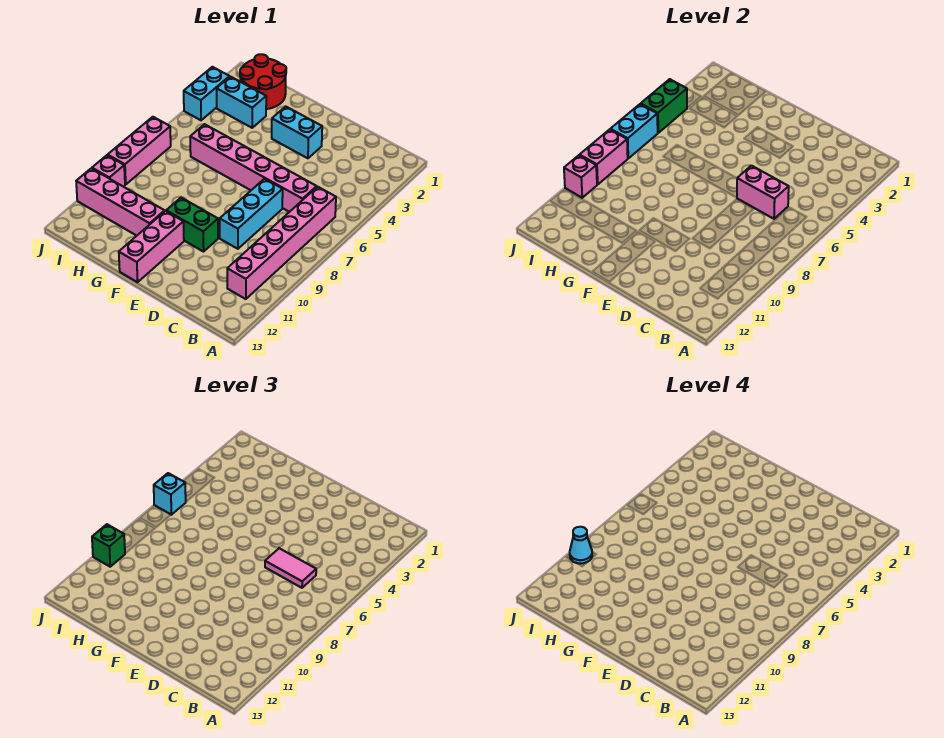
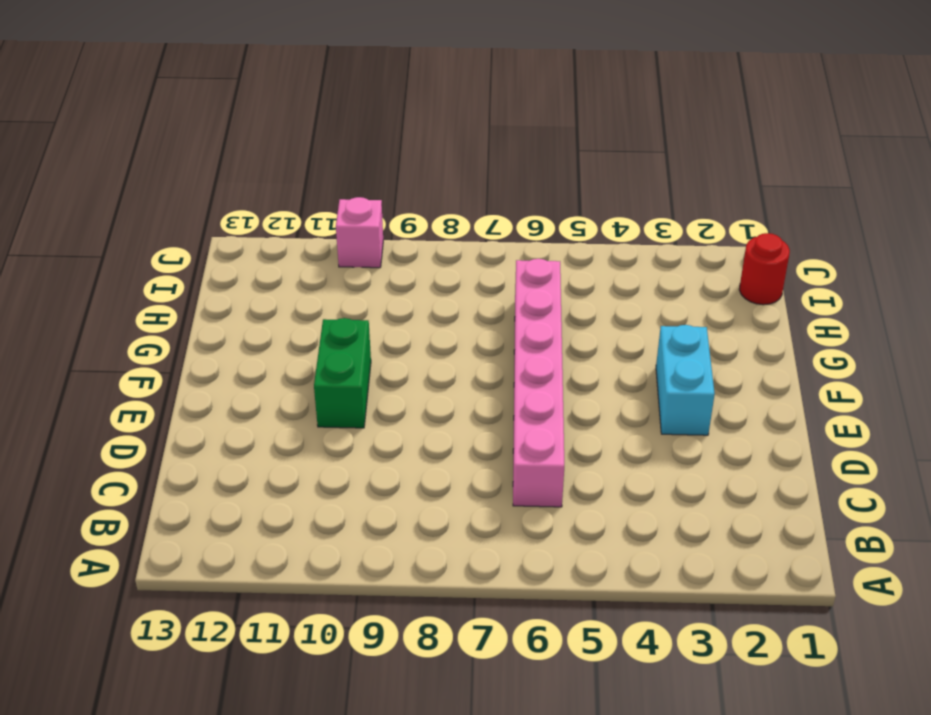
red 1x1 round brick [739,233,790,305] -> red 2x2 round brick [240,54,286,109]
none -> pink 1x6 brick [227,187,336,299]
none -> cyan 1x3 brick [220,179,283,249]
none -> pink 1x3 brick [119,211,184,282]

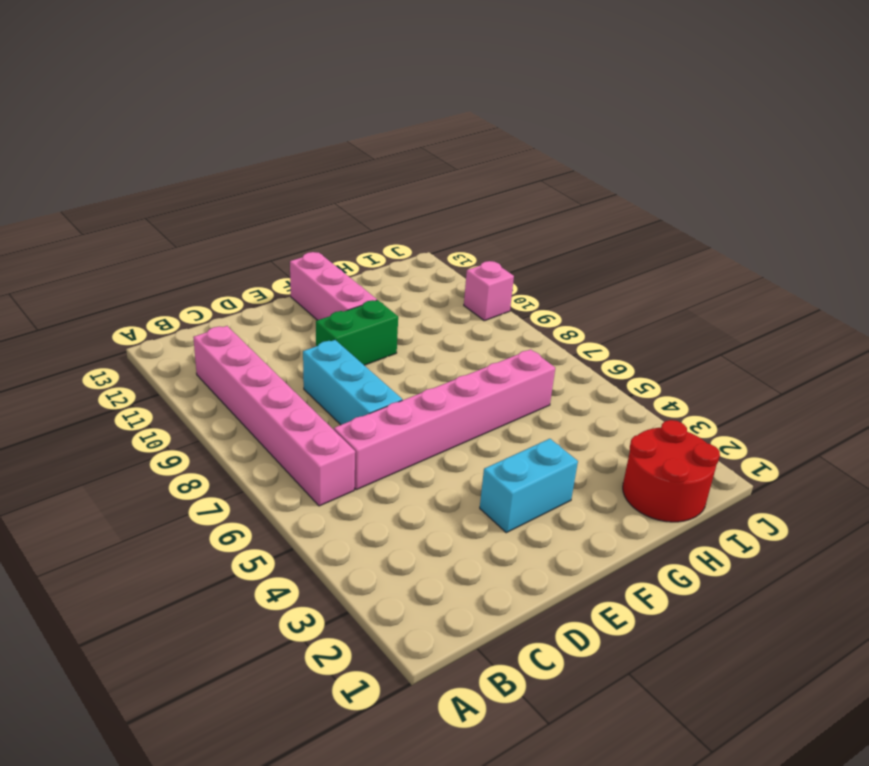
none -> pink 1x4 brick [76,168,165,236]
none -> cyan 1x2 brick [217,77,266,128]
none -> cyan 1x2 brick [184,67,230,120]

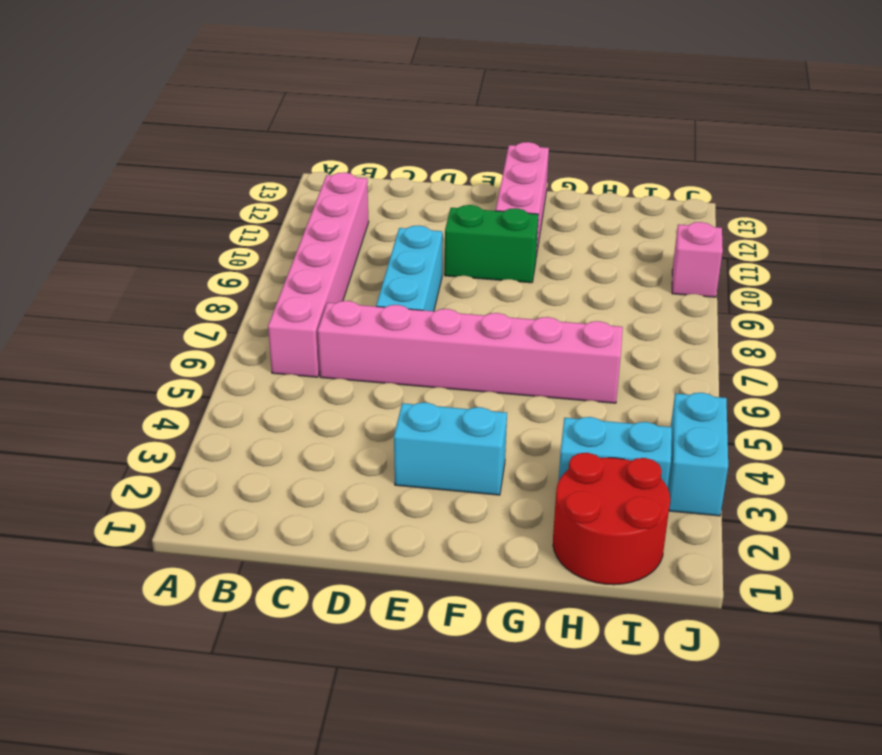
none -> pink 1x4 brick [76,168,165,236]
none -> pink 1x3 brick [108,117,171,184]
none -> pink 1x2 brick [737,166,789,219]

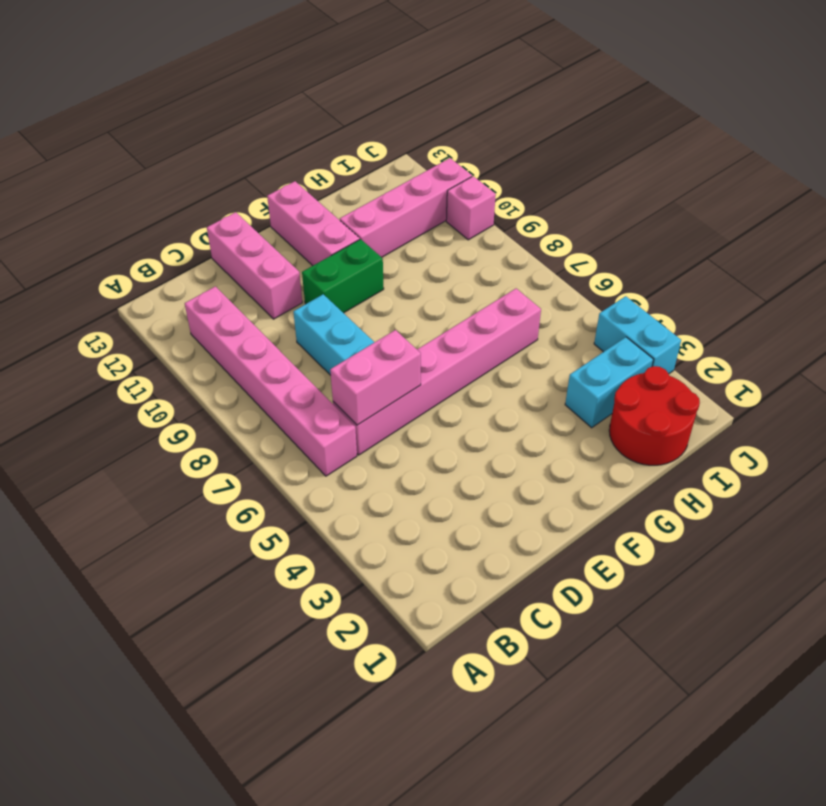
pink 1x3 brick [207,212,302,319] -> pink 1x3 brick moved to [108,117,171,184]
none -> cyan 1x2 brick [272,106,322,158]
none -> green 1x2 brick [641,79,687,133]
none -> cyan 1x2 brick [610,104,658,158]

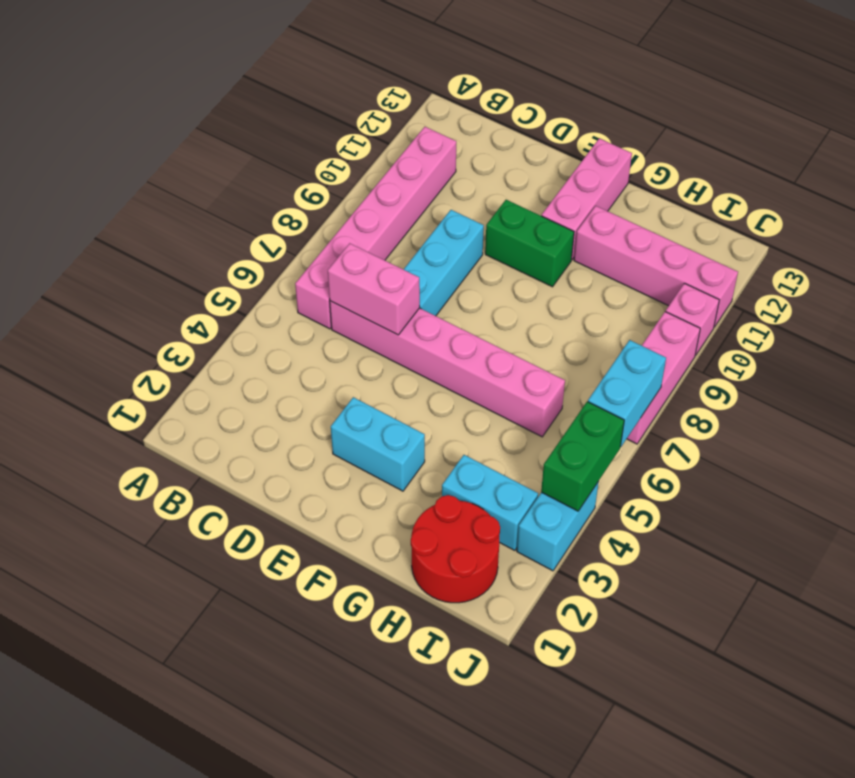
none -> pink 1x2 brick [580,129,628,184]
none -> pink 1x1 brick [564,155,597,198]
none -> pink 1x2 tile [265,548,316,588]

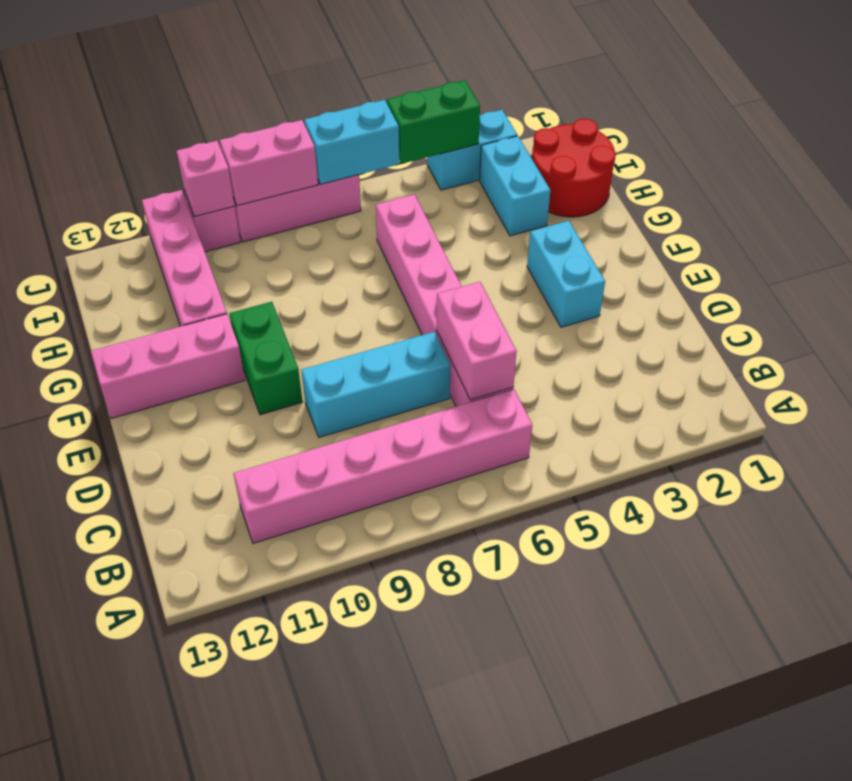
none -> pink 1x2 tile [265,548,316,588]
none -> cyan 1x1 brick [154,473,186,515]
none -> green 1x1 brick [92,524,125,567]

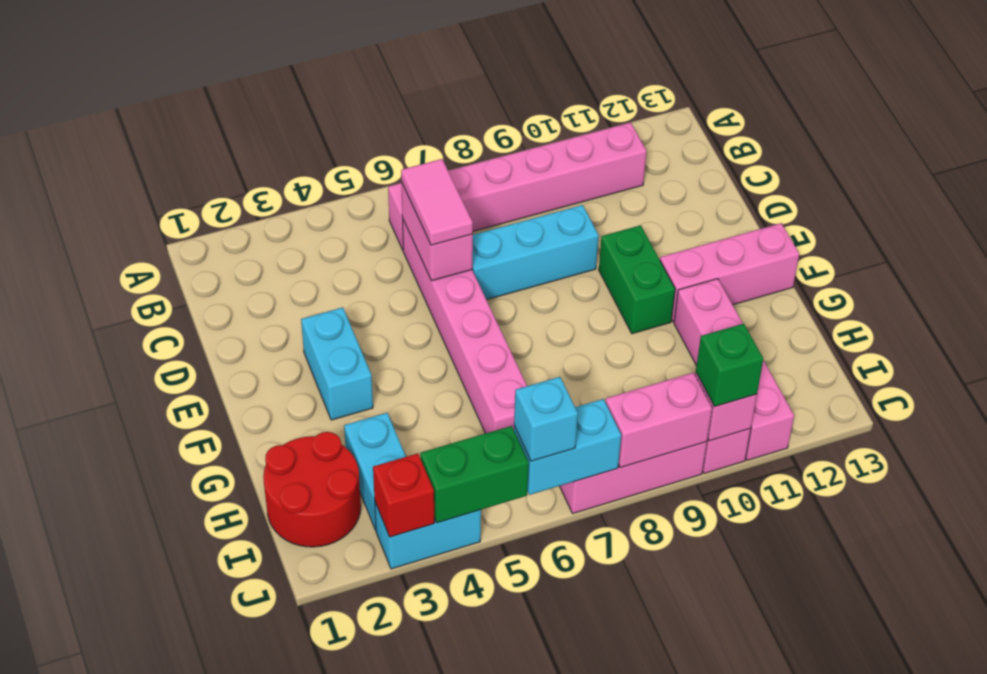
red 1x1 brick [373,453,434,537] -> none
none -> cyan 1x1 cone [570,527,592,563]

